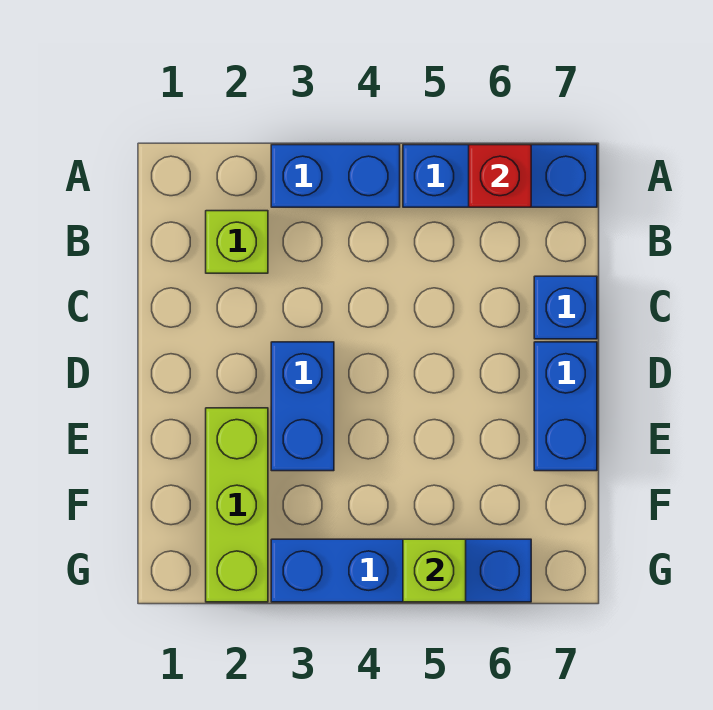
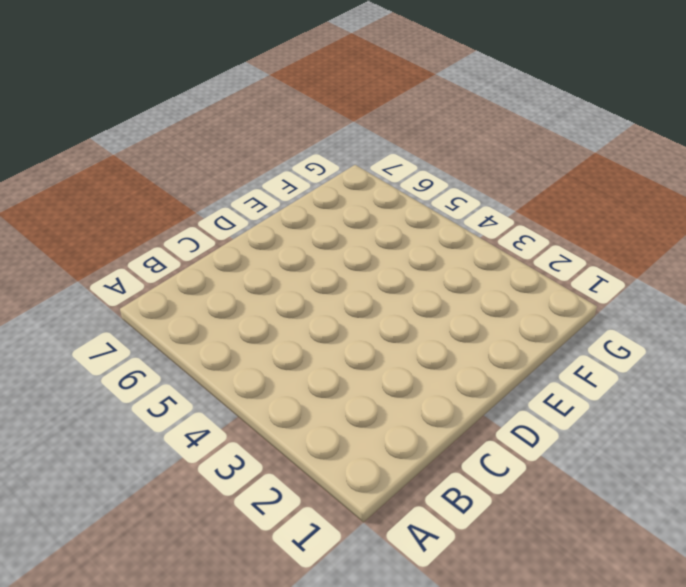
none -> blue 1x2 brick [271,145,400,207]
none -> blue 1x3 brick [403,145,597,207]

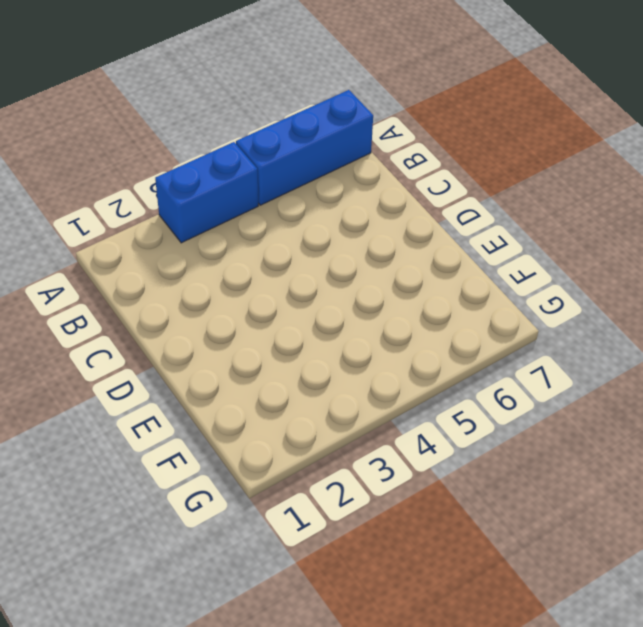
none -> lime 1x1 brick [206,211,268,273]
none -> blue 1x1 brick [534,276,597,339]

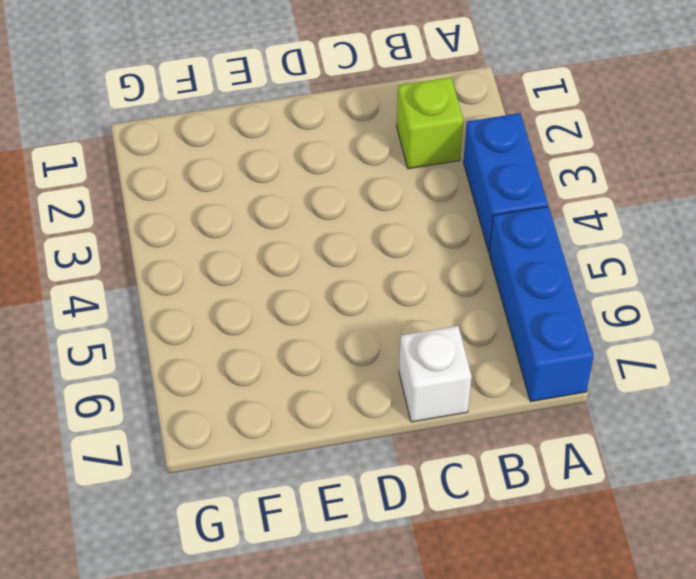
white 1x1 brick [399,326,472,422] -> blue 1x1 brick [534,276,597,339]
none -> blue 1x2 brick [271,342,334,471]
none -> blue 1x2 brick [534,342,597,471]

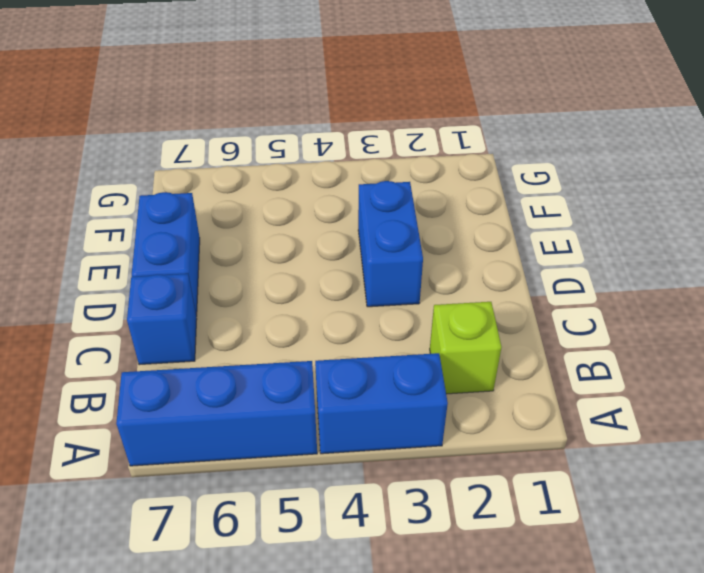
none -> lime 1x3 brick [206,408,268,602]
none -> blue 1x4 brick [271,539,531,602]

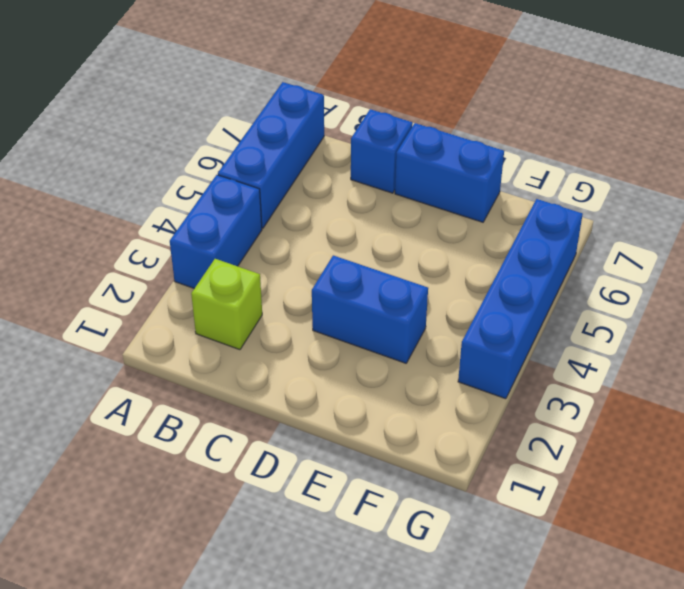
none -> lime 1x3 brick [206,408,268,602]
none -> red 1x1 brick [469,145,531,207]

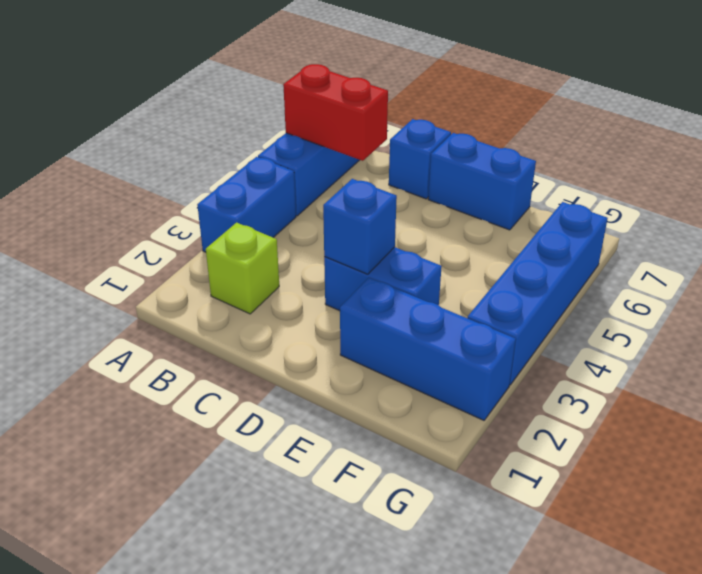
red 1x2 brick [283,64,388,161] -> red 1x1 brick [469,145,531,207]
blue 1x1 brick [323,179,397,274] -> none
blue 1x3 brick [340,278,516,420] -> lime 1x3 brick [206,408,268,602]
none -> lime 1x1 brick [403,539,466,602]

